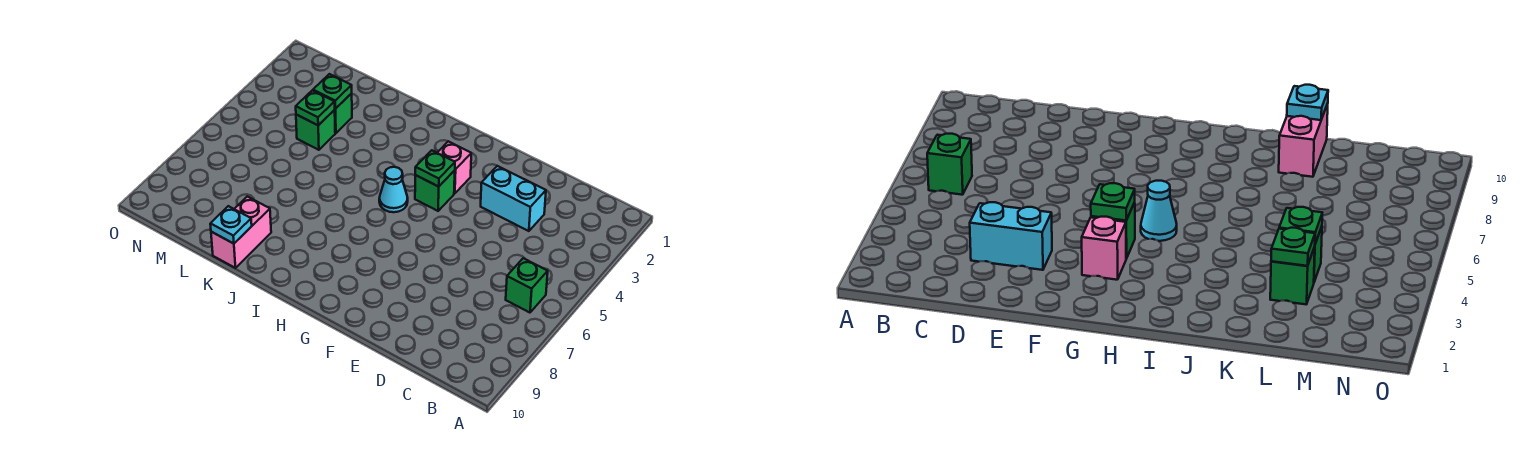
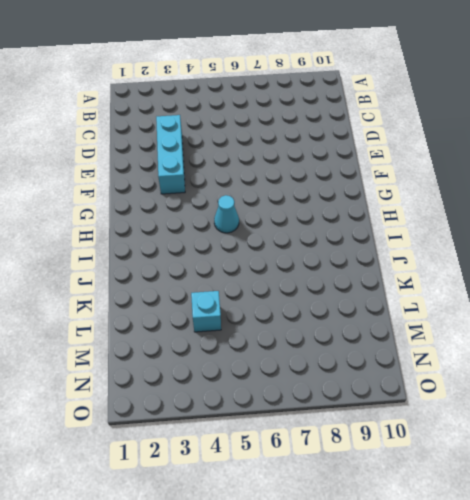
cyan 1x3 brick [156,115,185,194] -> cyan 1x2 brick [481,166,546,231]
cyan 1x1 brick [191,291,221,332] -> green 1x1 brick [296,110,335,150]
none -> green 1x1 brick [506,258,548,313]
none -> pink 1x1 brick [437,141,471,194]
none -> green 1x1 brick [415,171,455,211]

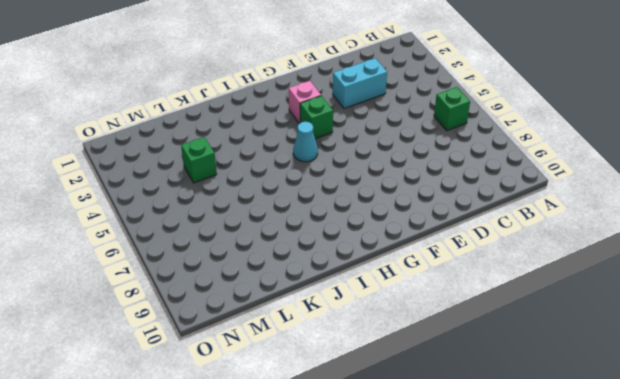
none -> pink 1x2 brick [211,197,271,268]
none -> green 1x1 brick [335,93,352,133]
none -> green 1x1 plate [415,150,455,187]

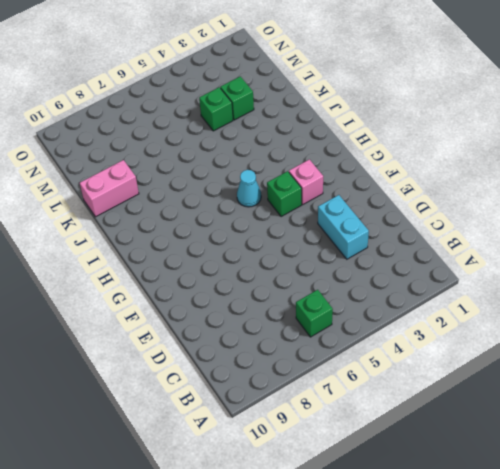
none -> green 1x1 plate [415,150,455,187]
none -> cyan 1x1 plate [210,206,252,244]
none -> green 1x1 plate [313,74,352,109]

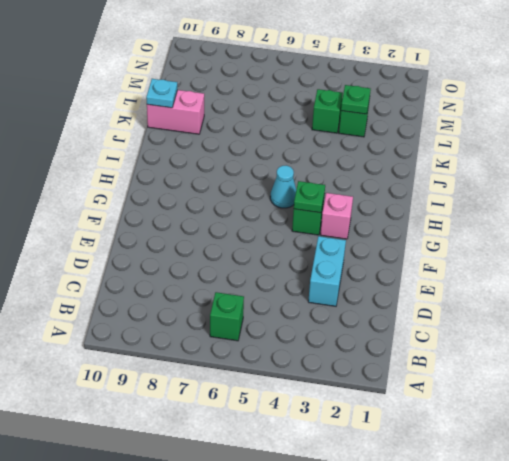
none -> green 1x1 plate [296,90,335,125]

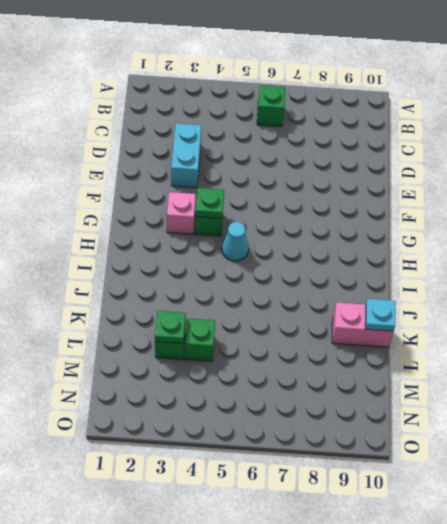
none -> green 1x1 plate [296,90,335,125]

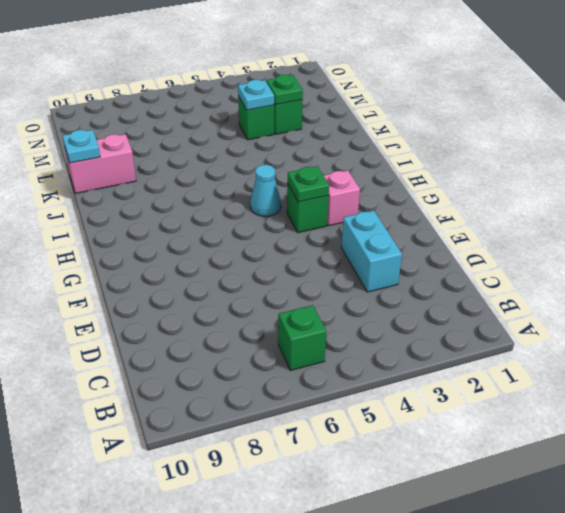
cyan 1x1 plate [238,80,275,110] -> green 1x1 plate [296,90,335,125]

